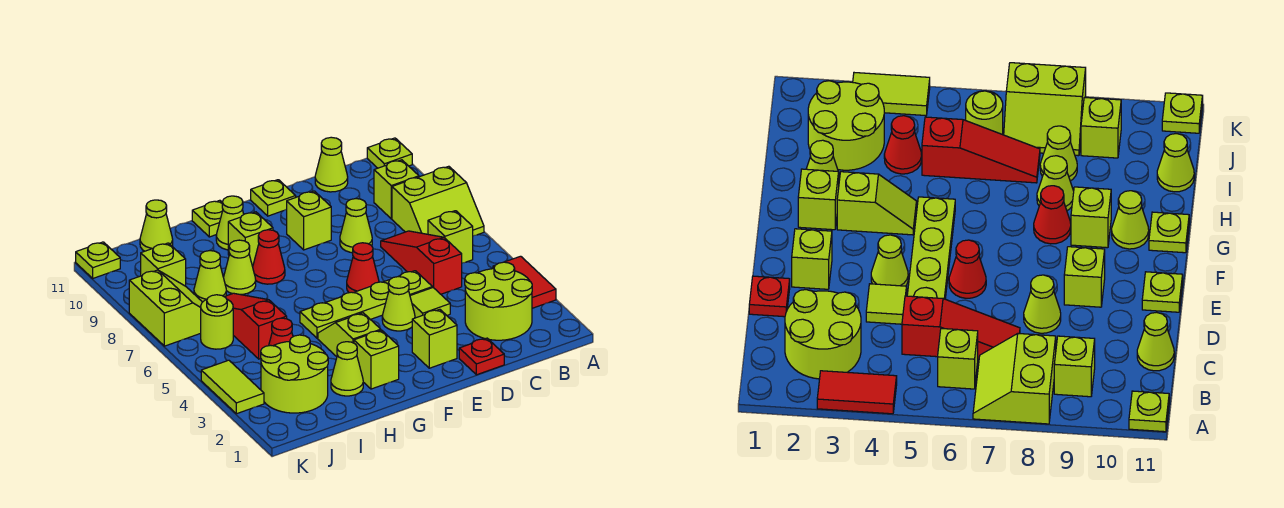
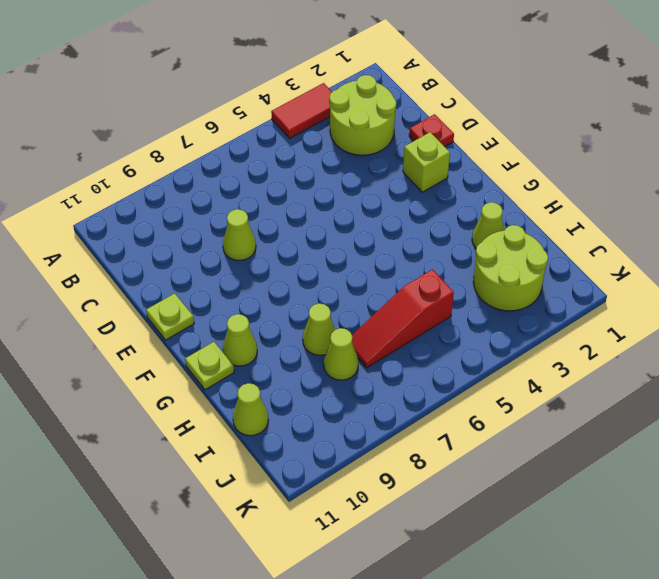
none -> lime 2x2 slope [392,166,484,236]
none -> lime 1x1 plate [367,138,412,168]
none -> lime 1x1 brick [428,211,473,263]
none -> lime 1x1 brick [374,160,419,219]

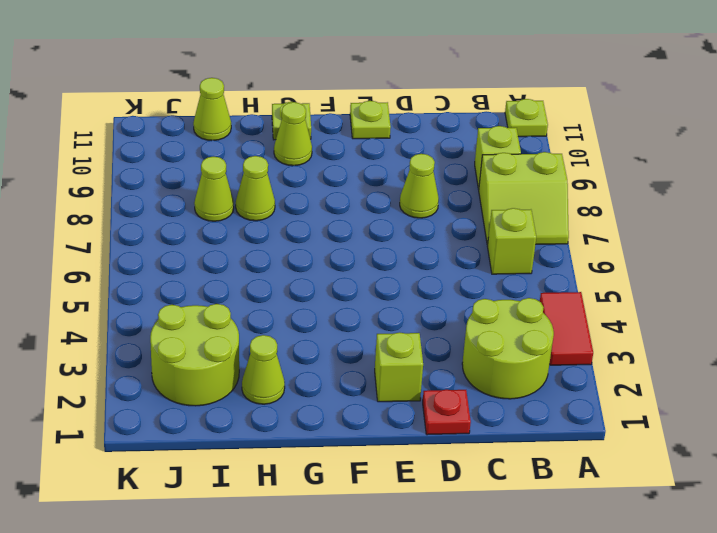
none -> red 1x3 slope [381,231,462,294]
none -> lime 1x1 cone [315,137,348,192]
none -> lime 1x1 tile [410,288,450,318]
none -> lime 1x4 plate [300,271,432,338]

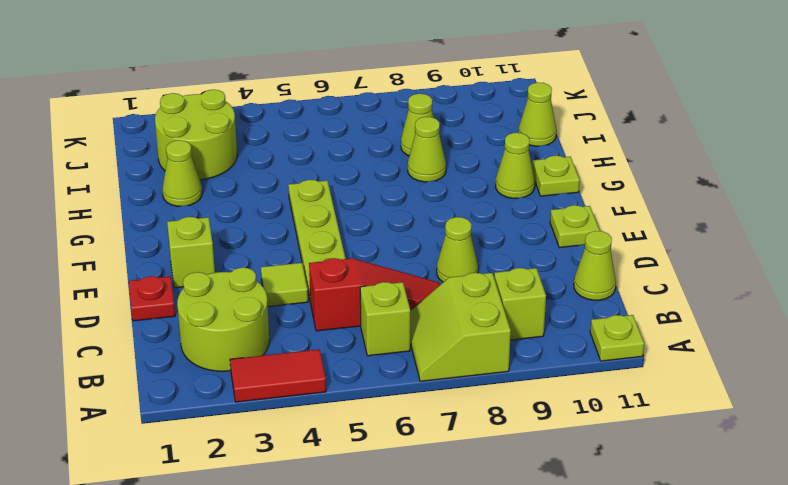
none -> lime 1x1 cone [382,276,415,331]
none -> red 1x1 cone [347,243,379,293]
none -> lime 1x1 brick [287,191,331,250]
none -> lime 1x1 brick [354,330,399,389]

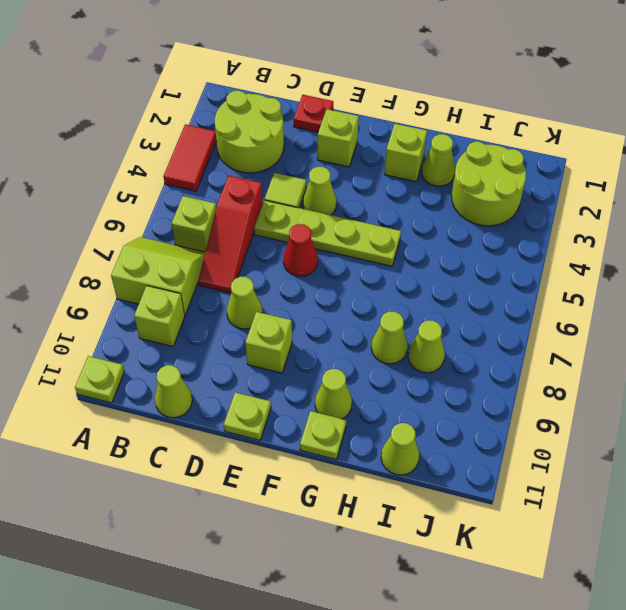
none -> lime 1x2 slope [318,313,381,357]
none -> red 1x1 cone [253,230,285,284]
none -> lime 1x1 brick [228,212,273,266]
none -> red 1x1 cone [269,318,293,346]

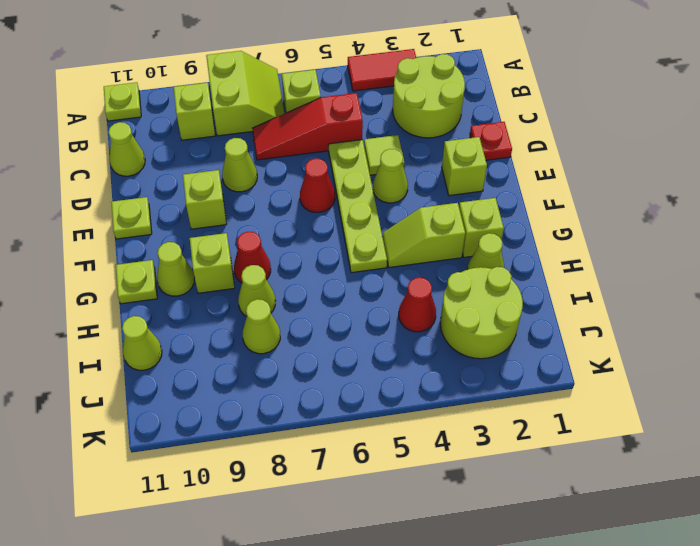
none -> red 1x3 slope [225,293,287,359]
none -> lime 1x1 round brick [201,295,233,349]
none -> lime 2x2 slope [129,270,202,346]
none -> lime 1x1 brick [141,243,186,286]

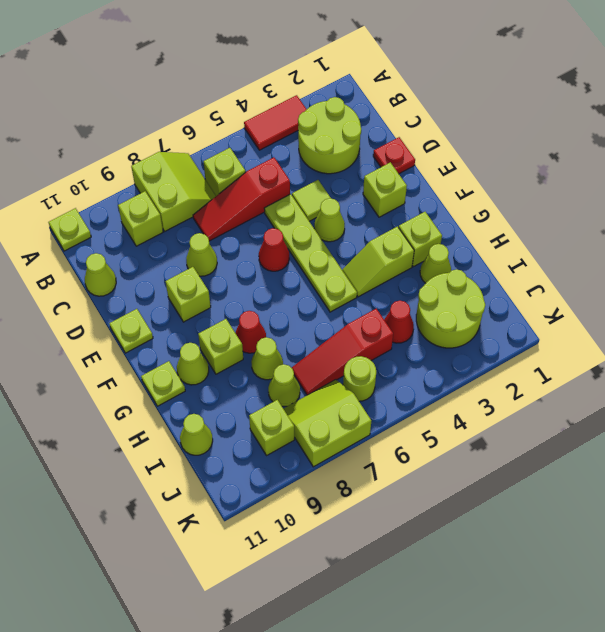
none -> lime 1x2 tile [201,360,264,414]
none -> lime 1x1 plate [76,242,120,278]

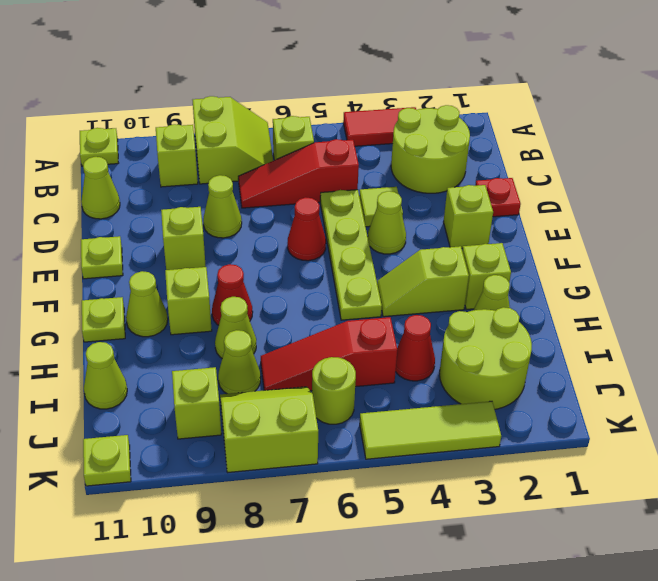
lime 1x3 tile [360,401,501,459] -> lime 1x2 tile [201,360,264,414]

